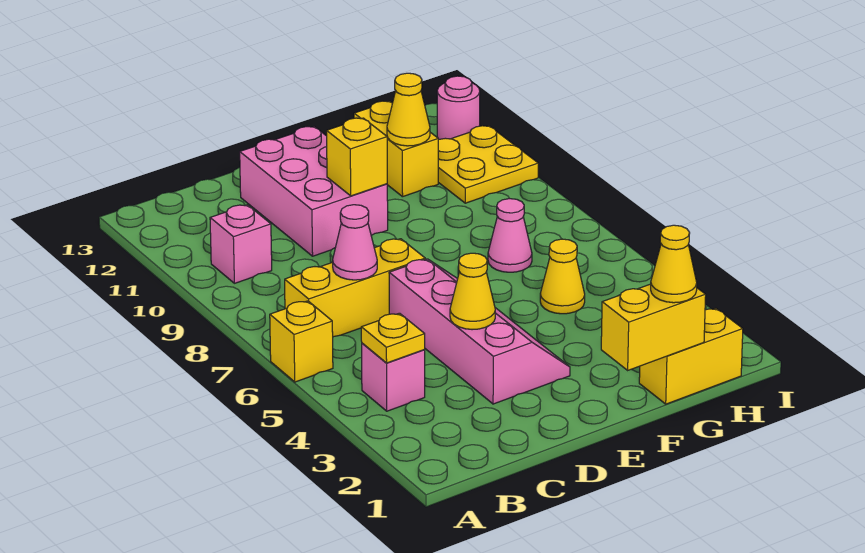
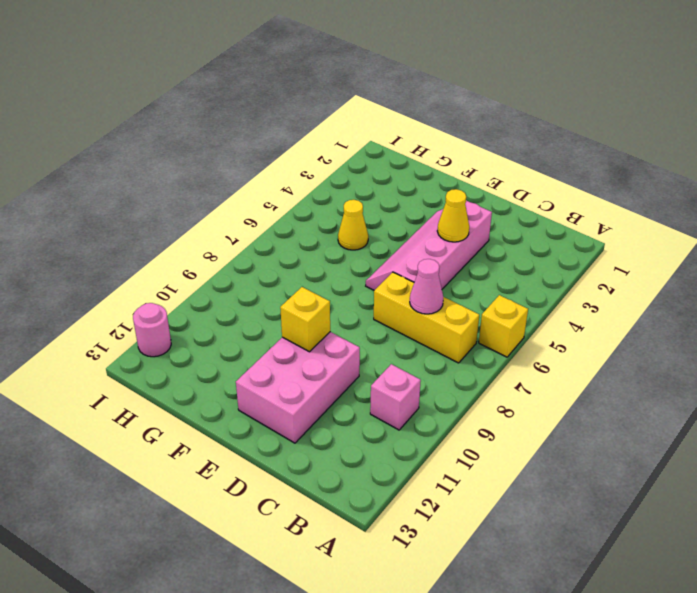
none -> pink 1x1 brick [362,343,425,411]
none -> yellow 1x2 brick [639,308,743,404]
none -> pink 1x1 cone [488,199,532,272]

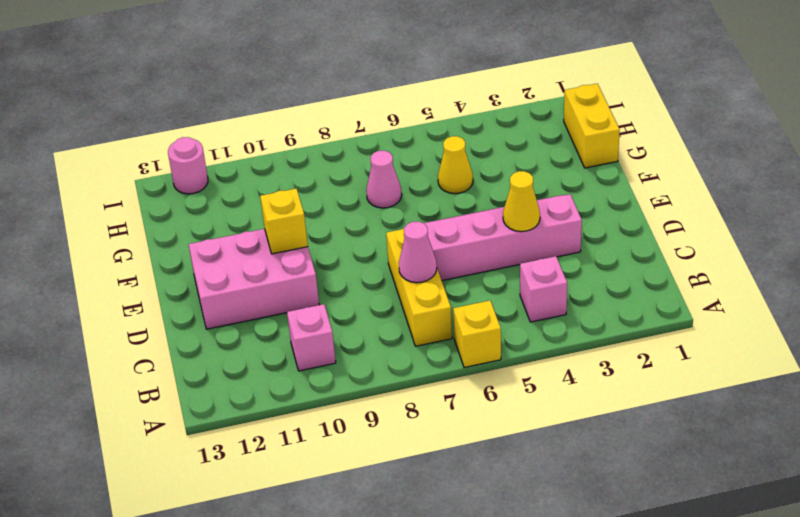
none -> yellow 1x2 brick [354,101,438,197]
none -> yellow 2x2 plate [438,126,538,203]
none -> yellow 1x1 plate [361,313,425,363]

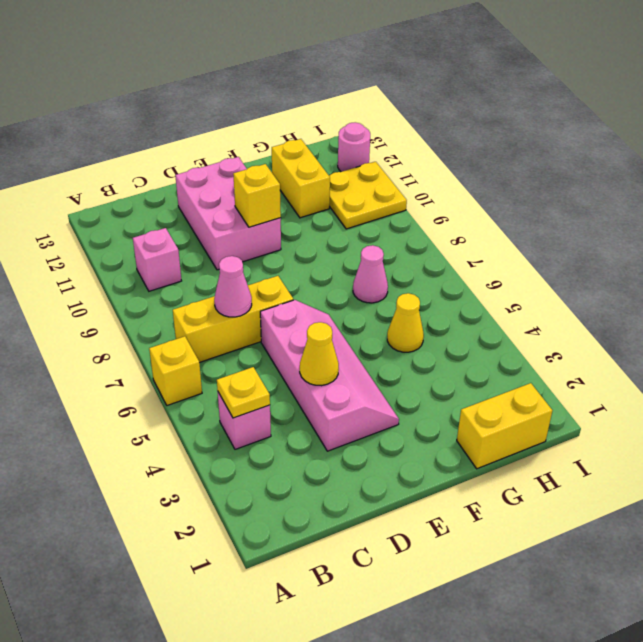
none -> yellow 1x2 brick [601,284,706,370]
none -> yellow 1x1 cone [387,73,430,146]
none -> yellow 1x1 cone [651,225,697,303]

